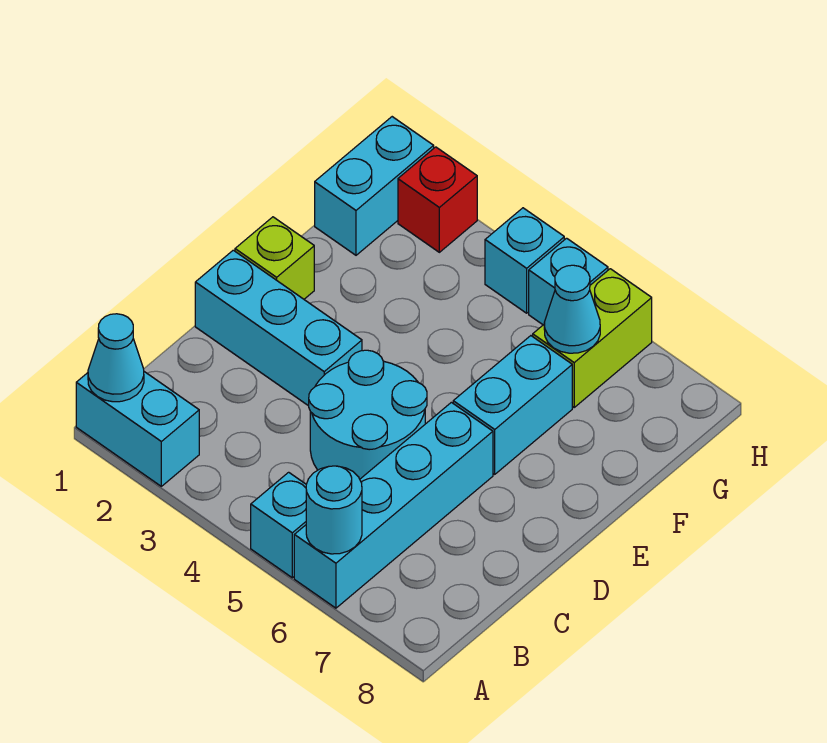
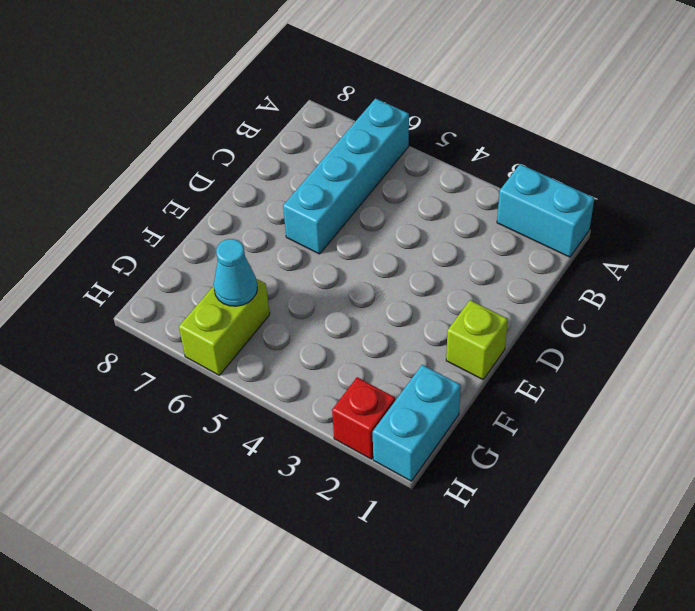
none -> cyan 1x1 brick [251,472,306,578]
none -> cyan 2x2 round brick [309,350,427,479]
none -> cyan 1x3 brick [195,250,362,406]

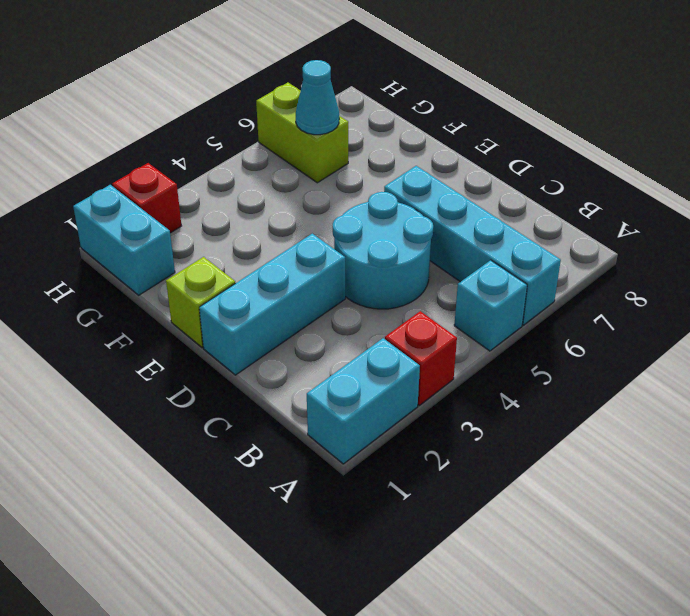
red 1x1 brick [385,311,457,405] -> none
none -> cyan 1x2 brick [453,336,572,474]
none -> cyan 1x1 brick [485,208,564,313]
none -> cyan 1x1 brick [529,238,608,325]

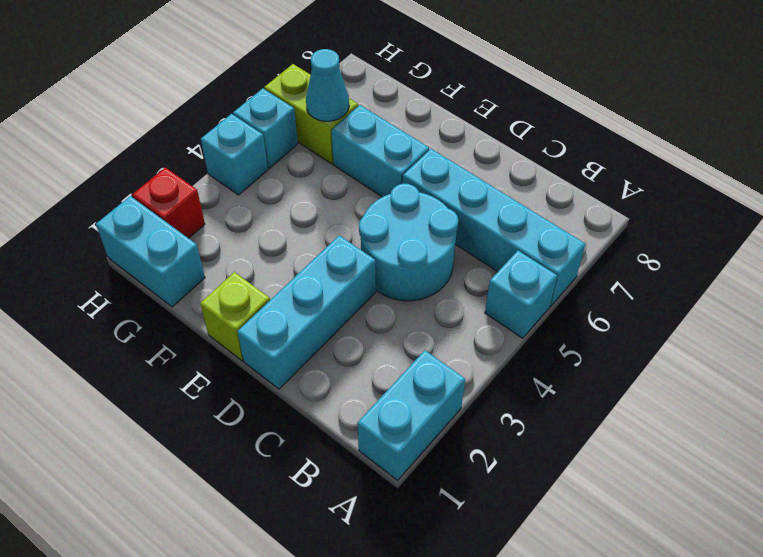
none -> cyan 1x1 cone [88,314,144,402]
none -> cyan 1x1 round brick [306,466,362,554]

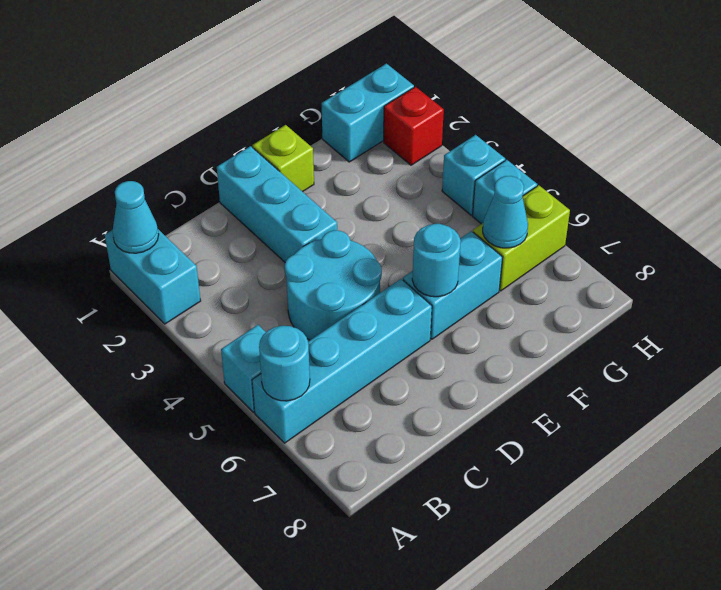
cyan 1x1 round brick [412,224,461,297] -> none

